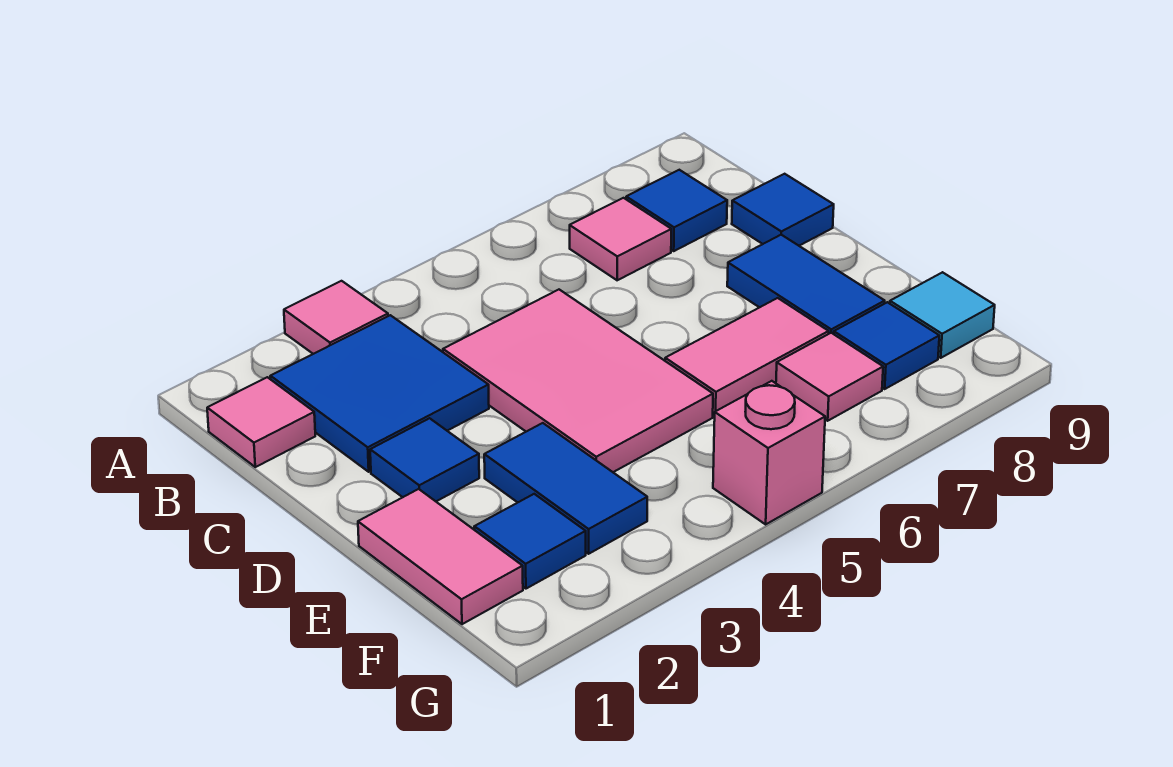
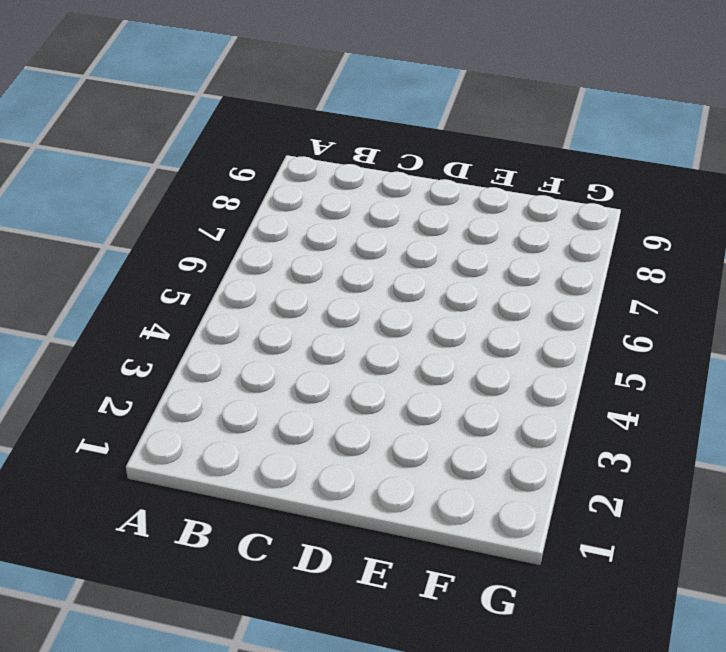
none -> pink 1x1 tile [284,281,388,354]
none -> pink 1x1 tile [207,377,315,467]
none -> blue 2x2 tile [270,315,489,472]

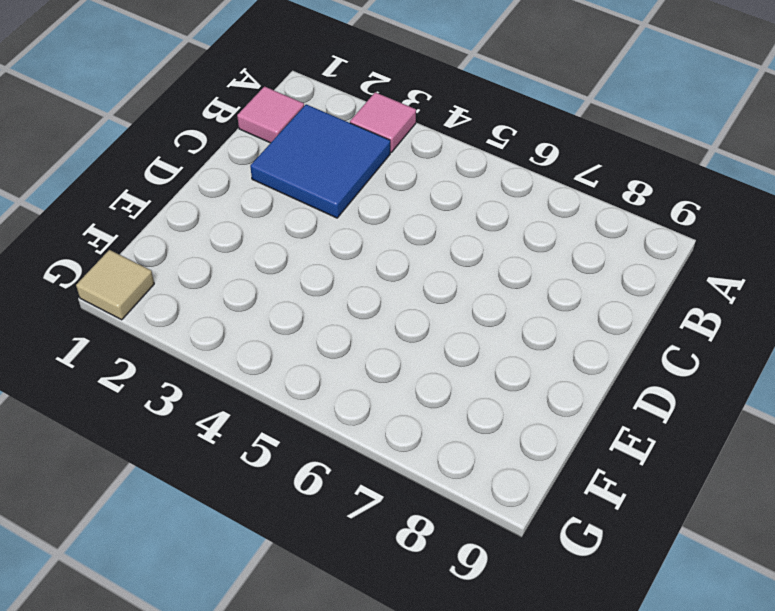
tan 1x1 tile [76,250,154,320] -> none
none -> pink 1x1 tile [570,198,671,280]
none -> blue 1x1 tile [626,170,727,251]
none -> pink 2x3 tile [443,290,713,472]

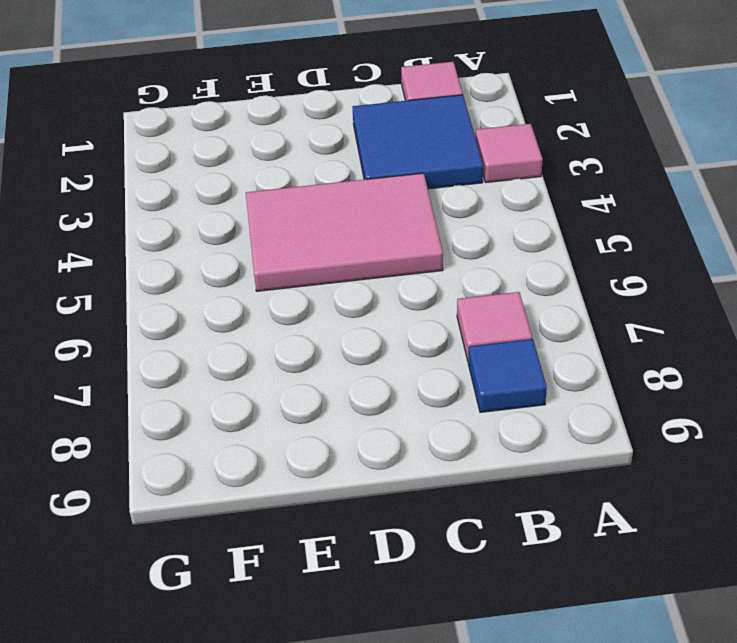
none -> blue 1x1 tile [732,174,834,246]
none -> blue 1x1 tile [370,418,479,501]
none -> blue 1x2 tile [727,235,885,334]

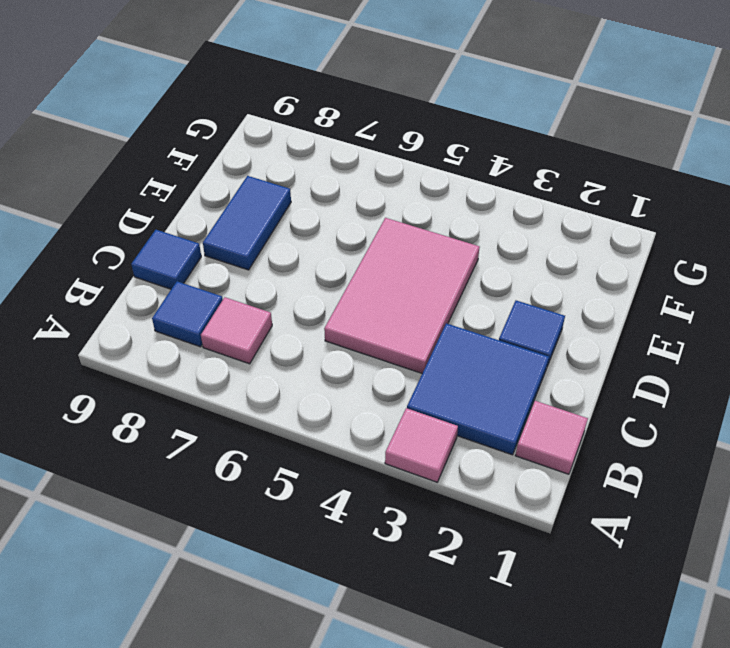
none -> pink 1x2 tile [358,489,523,624]
none -> blue 1x2 tile [484,423,647,554]
none -> pink 1x2 tile [665,298,829,416]

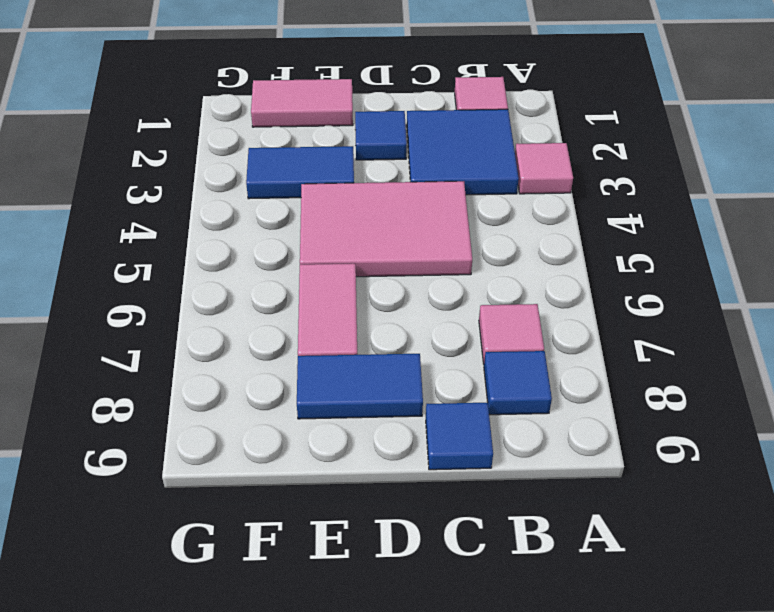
none -> blue 1x1 tile [474,494,586,589]
none -> pink 1x1 tile [776,333,883,421]
none -> blue 1x1 tile [834,302,939,389]

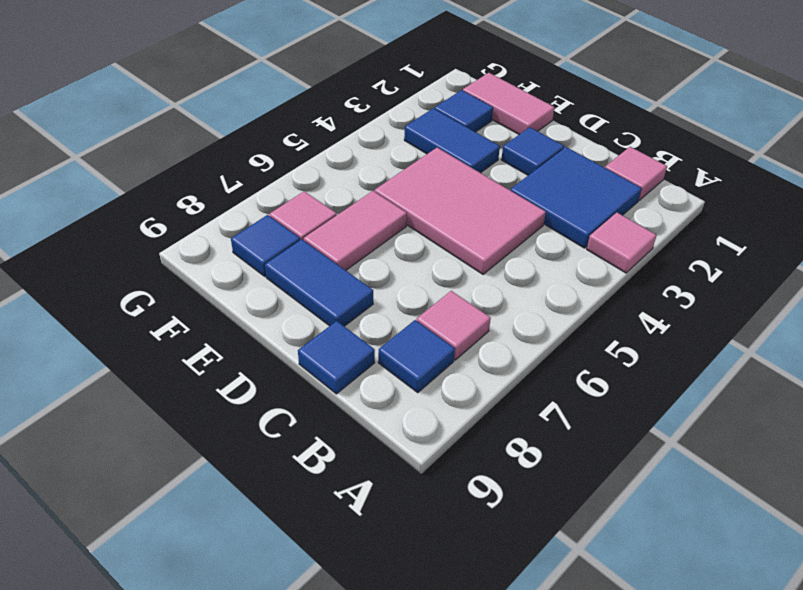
none -> cyan 1x1 tile [890,272,995,358]
none -> pink 1x1 brick [713,381,825,524]

